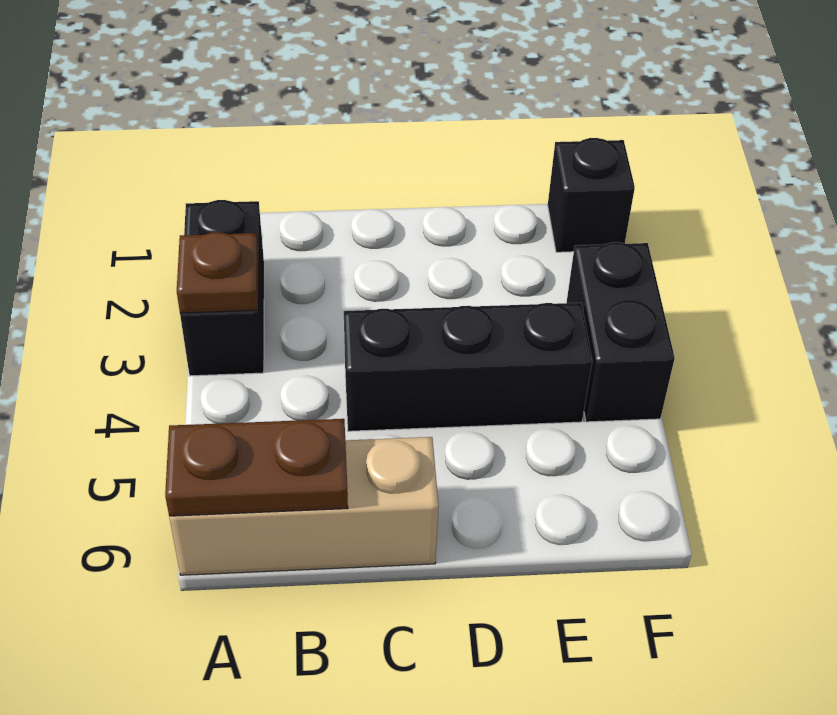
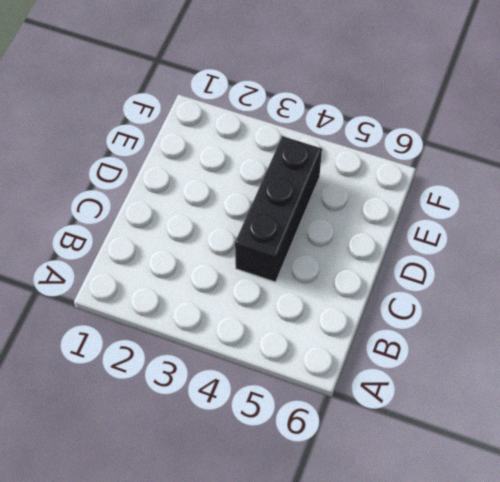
none -> black 1x2 brick [180,200,264,376]
none -> tan 1x3 brick [169,437,439,575]

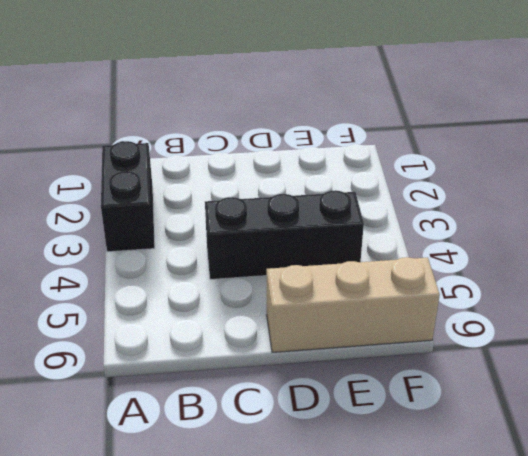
tan 1x3 brick [267,257,440,352] -> tan 1x3 brick moved to [169,437,439,575]
none -> black 1x1 brick [548,138,635,252]
none -> black 1x2 brick [567,242,675,422]

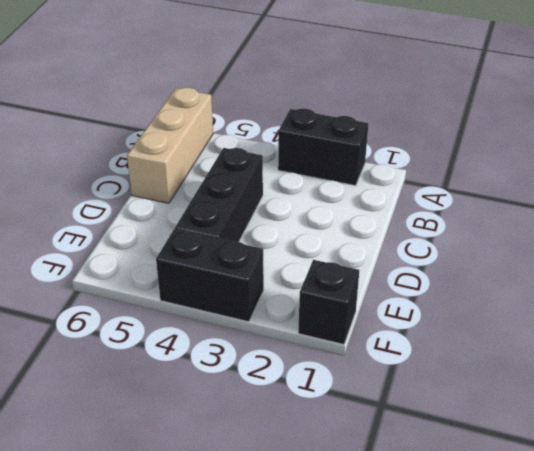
none -> brown 1x1 plate [177,232,258,313]
none -> brown 1x2 plate [165,419,348,516]

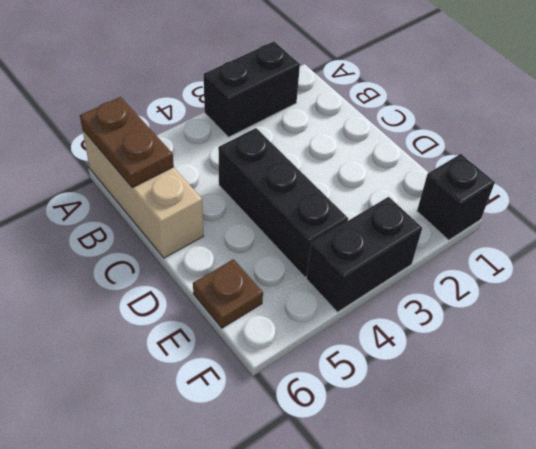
brown 1x1 plate [193,259,263,328] -> brown 1x1 plate moved to [177,232,258,313]

